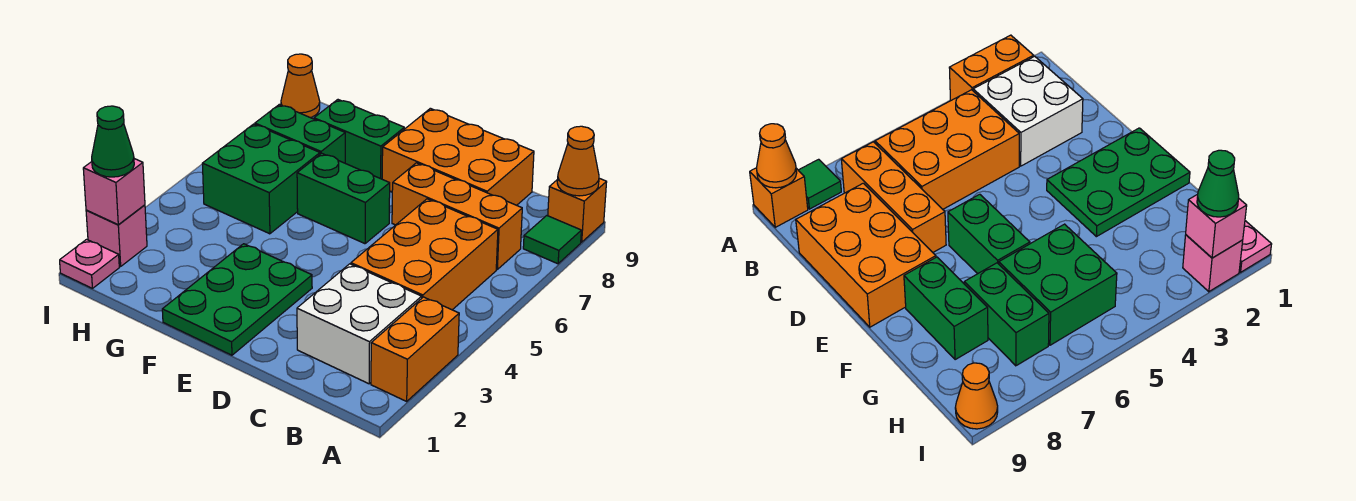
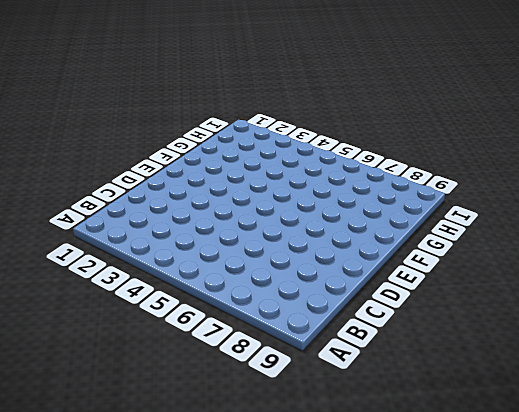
none -> orange 1x2 brick [371,297,459,401]
none -> green 1x1 tile [523,216,581,264]
none -> orange 1x1 brick [548,178,607,242]

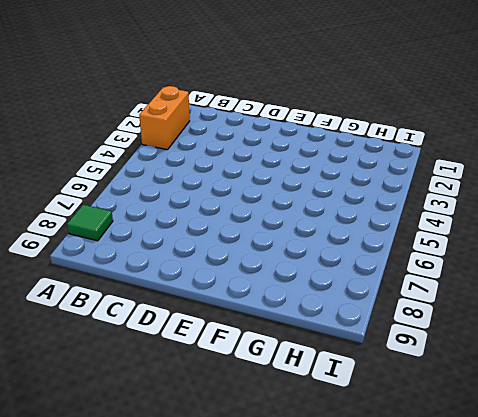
none -> orange 1x1 brick [548,178,607,242]
none -> white 2x2 brick [297,264,422,384]
none -> orange 2x3 brick [351,199,498,310]

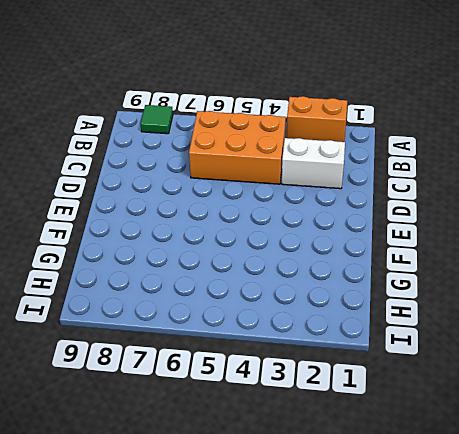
white 1x2 brick [282,138,345,189] -> white 2x2 brick [297,264,422,384]
none -> orange 1x1 brick [548,178,607,242]
none -> orange 1x3 brick [392,163,522,269]
none -> orange 2x3 brick [382,108,534,205]

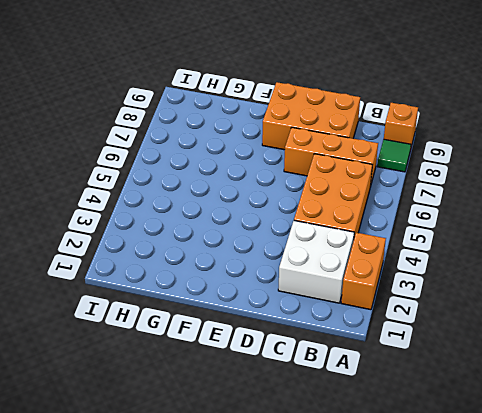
none -> green 2x3 plate [162,244,312,355]
none -> green 1x2 brick [297,153,390,244]
none -> green 1x2 brick [314,100,404,179]

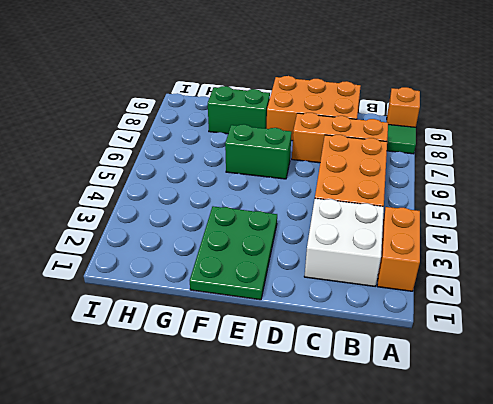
none -> green 2x2 brick [202,124,320,234]
none -> green 1x2 brick [255,105,345,163]
none -> pink 1x1 plate [60,239,119,288]

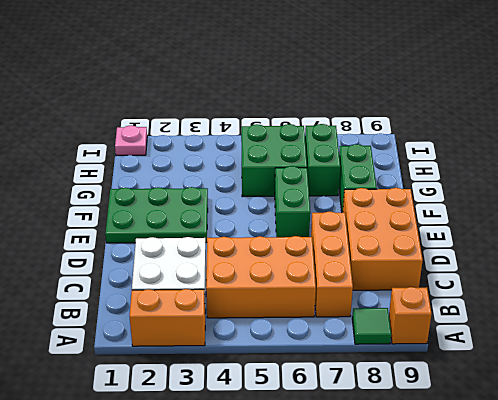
none -> pink 1x1 brick [86,205,147,266]
none -> orange 1x1 cone [281,54,320,118]
none -> orange 1x1 cone [557,126,599,196]

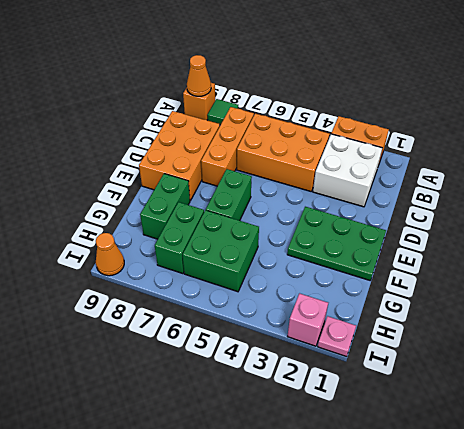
none -> pink 1x1 brick [83,159,145,225]
none -> green 1x1 cone [92,106,134,177]

